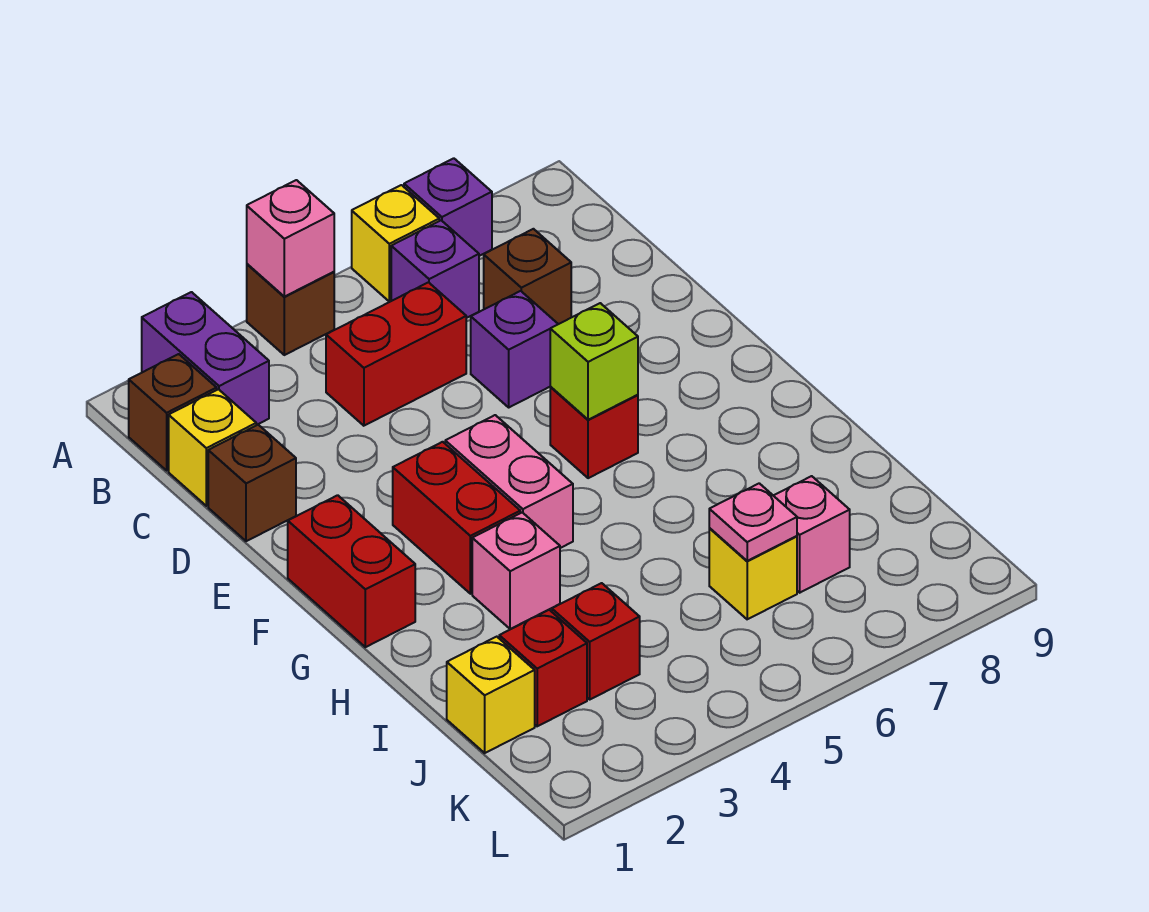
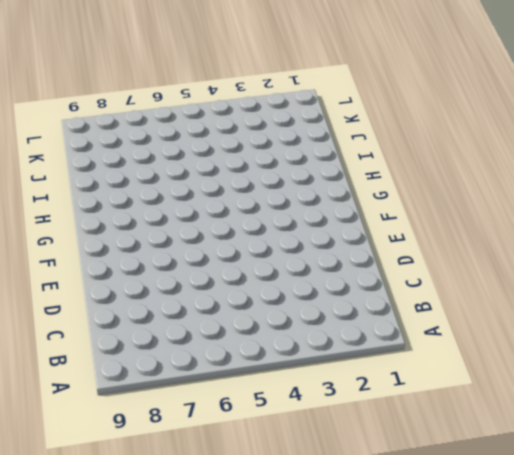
none -> purple 1x2 brick [142,292,269,425]
none -> brown 1x1 brick [247,264,334,355]
none -> yellow 1x1 brick [352,185,439,302]

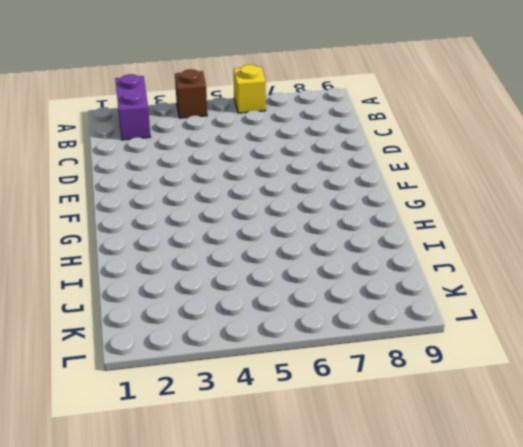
none -> purple 1x1 brick [404,158,492,256]
none -> brown 1x1 brick [129,354,217,470]
none -> purple 1x1 brick [391,220,479,318]

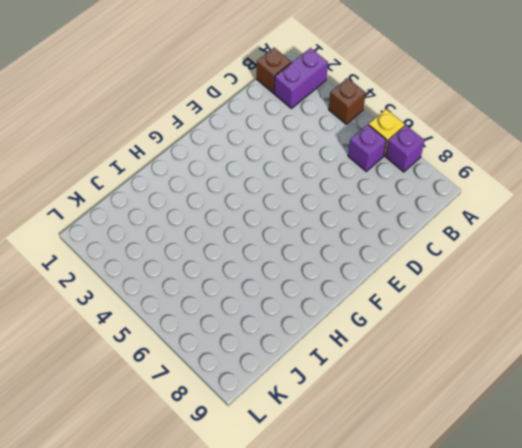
none -> yellow 1x1 brick [169,389,256,506]
none -> red 1x2 brick [326,282,466,426]
none -> brown 1x1 brick [484,229,571,324]

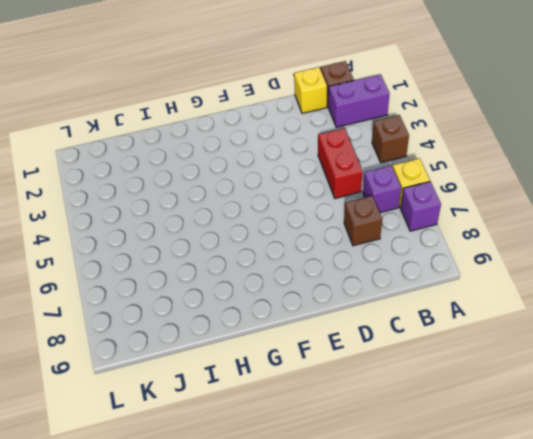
none -> brown 1x1 brick [208,425,296,541]
none -> purple 1x1 brick [471,291,558,407]
none -> red 1x2 brick [288,495,415,647]

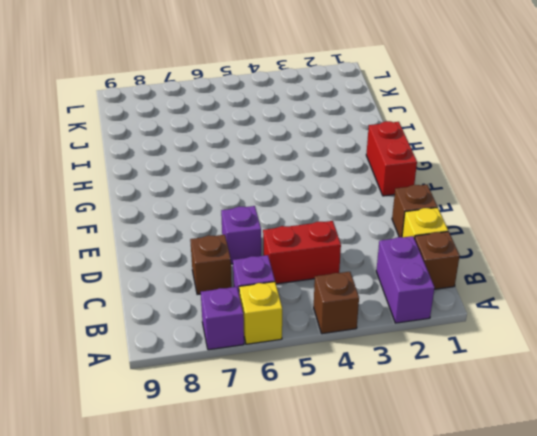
none -> red 1x2 brick [393,442,520,594]
none -> pink 1x2 brick [445,415,573,548]
none -> red 1x1 brick [550,387,638,478]

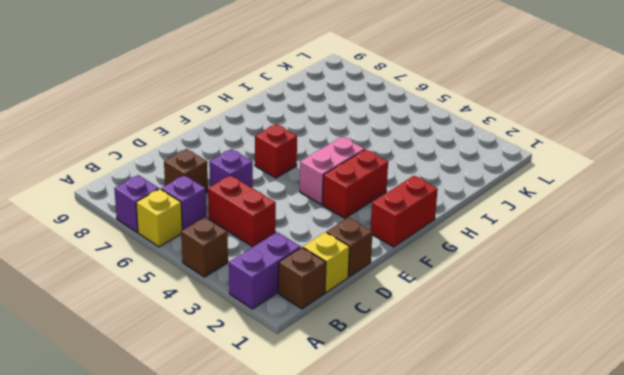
none -> pink 1x1 brick [472,512,560,629]
none -> yellow 1x1 brick [447,637,535,753]
none -> red 1x1 brick [499,610,587,726]

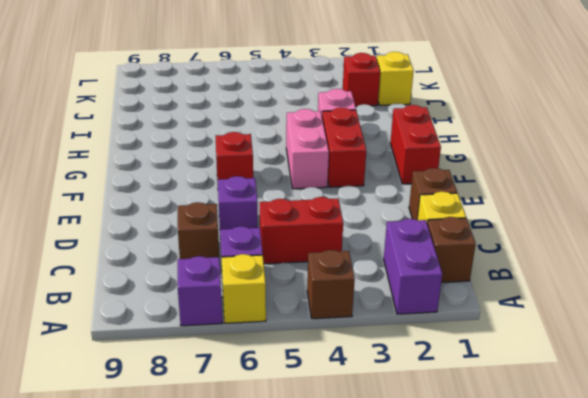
none -> red 1x1 brick [552,583,640,699]
none -> yellow 1x1 brick [709,528,797,619]
none -> pink 1x1 brick [774,476,850,593]

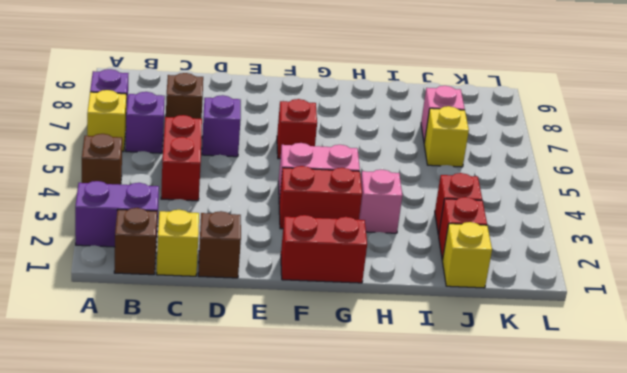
none -> pink 1x1 brick [247,180,334,297]
none -> lime 1x1 brick [550,303,638,420]
none -> pink 1x1 plate [709,483,797,561]

